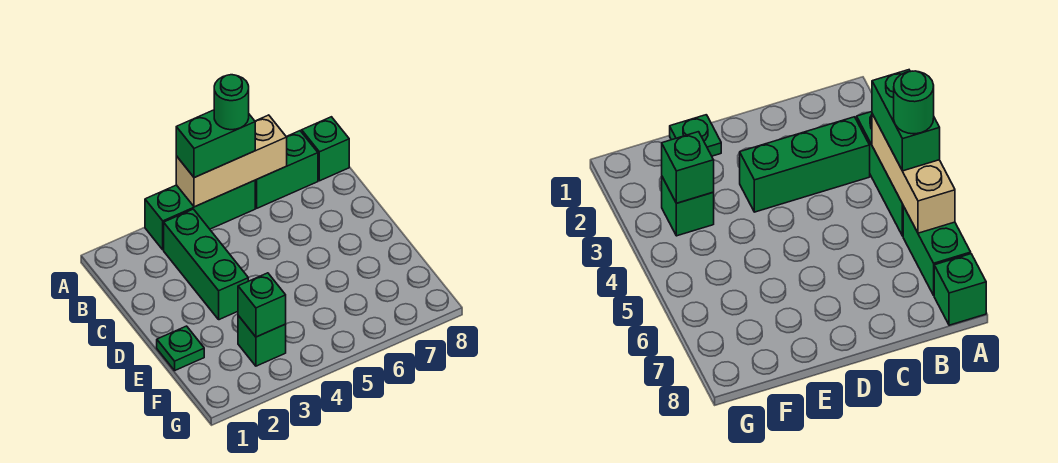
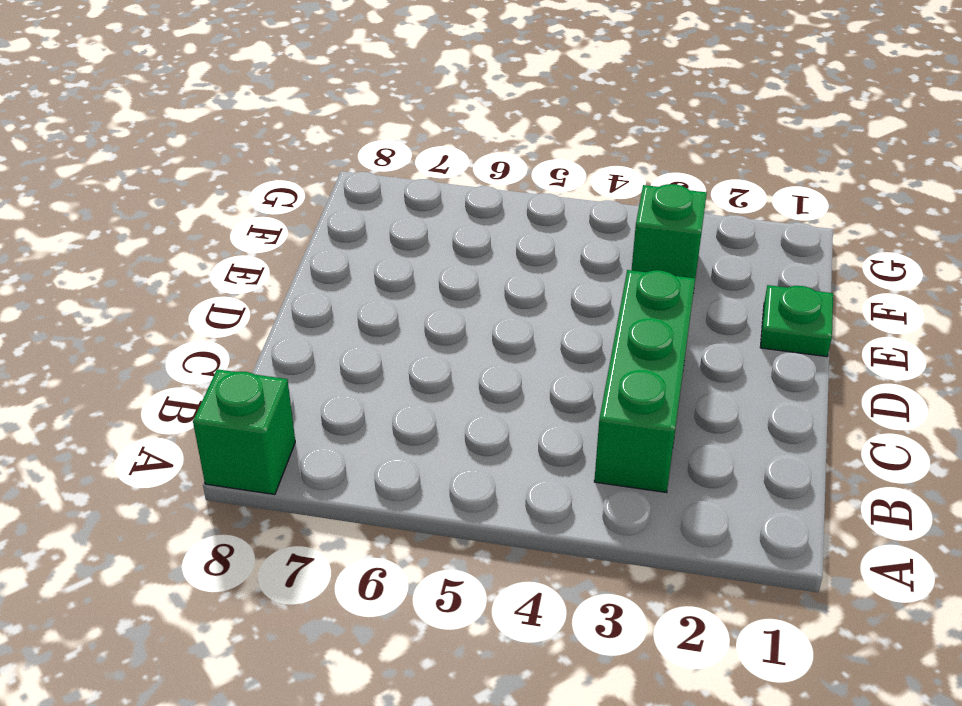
none -> green 1x3 brick [145,180,255,250]
none -> green 1x2 brick [255,131,318,208]

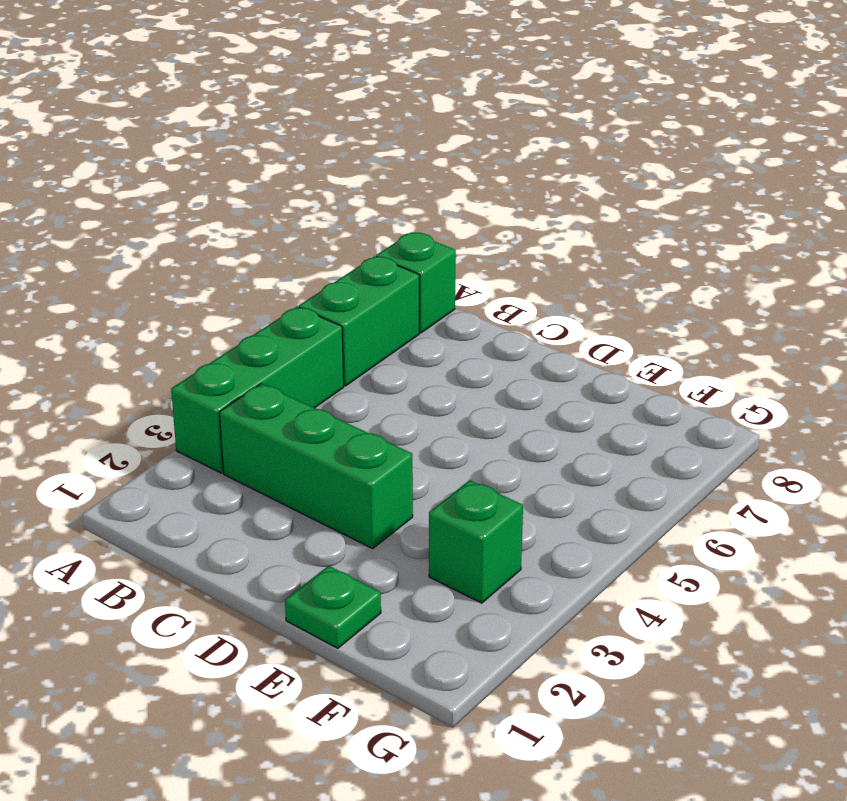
none -> tan 1x3 brick [176,115,287,207]
none -> green 1x1 brick [238,273,286,337]

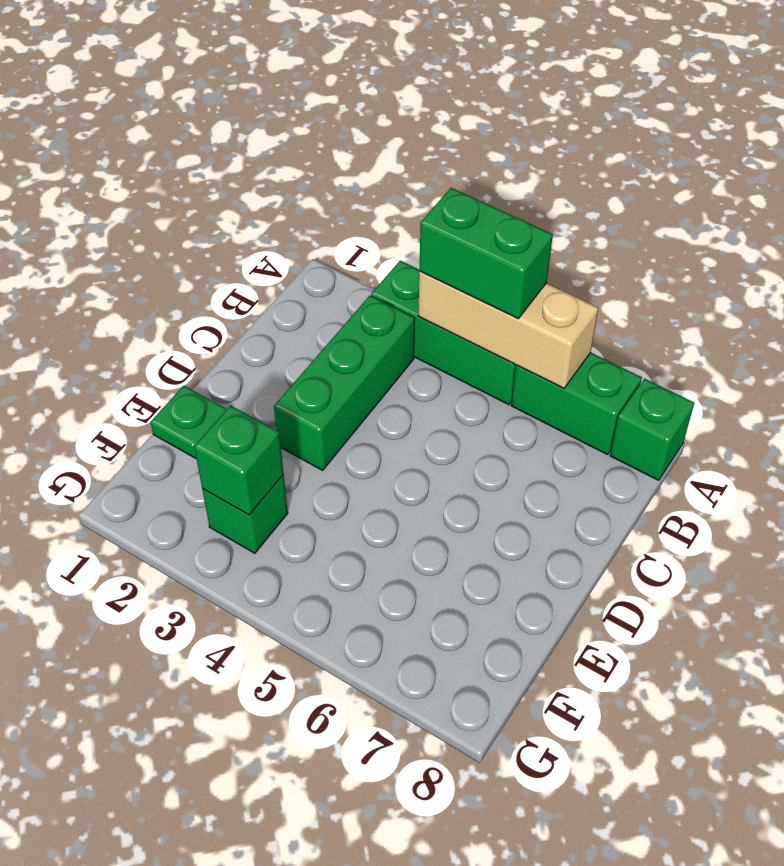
none -> green 1x1 round brick [214,75,249,130]

